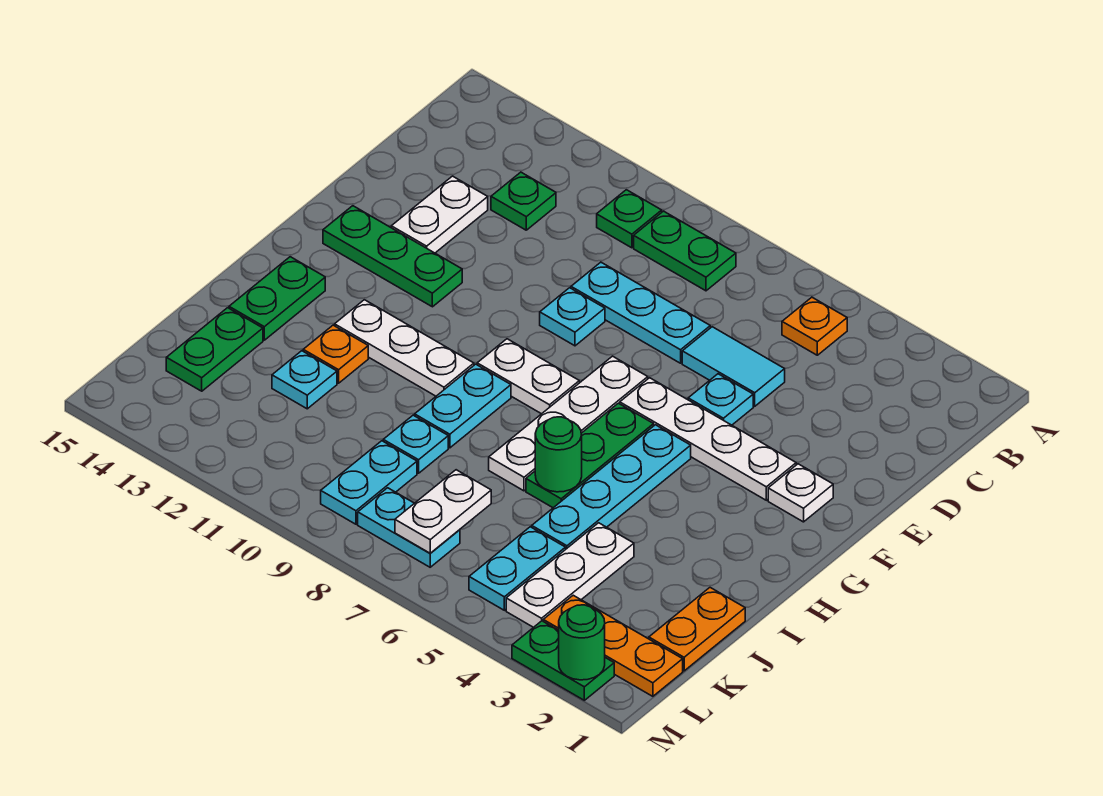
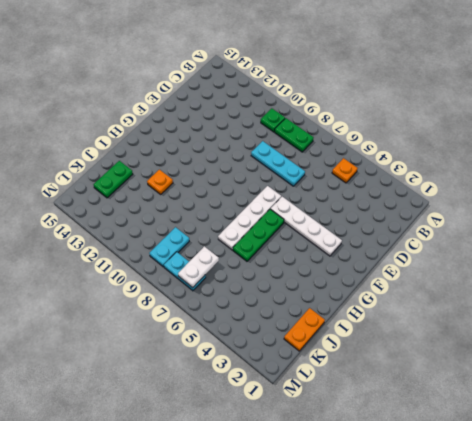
none -> green 1x1 plate [491,172,556,230]
none -> cyan 1x2 tile [682,327,785,406]
none -> white 1x2 plate [391,176,488,253]
none -> cyan 1x1 plate [688,374,753,425]

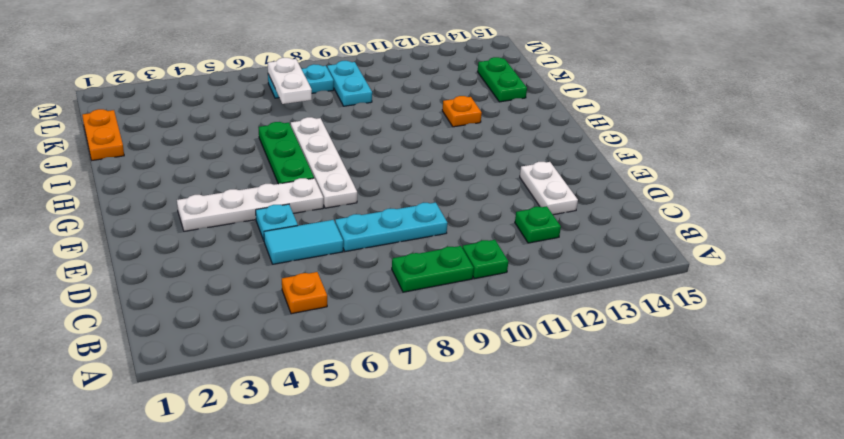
none -> cyan 1x1 plate [540,288,605,346]
none -> white 1x1 plate [768,464,833,522]
none -> green 1x3 plate [323,206,462,307]
none -> cyan 1x4 plate [532,425,691,549]

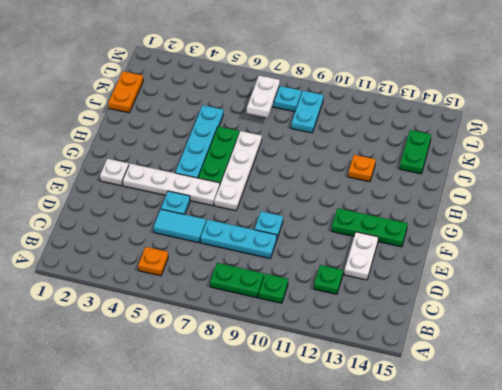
none -> white 1x2 plate [477,339,579,414]
none -> cyan 1x2 plate [415,364,511,448]
none -> white 1x3 plate [335,300,474,396]
none -> green 1x2 plate [229,257,325,340]

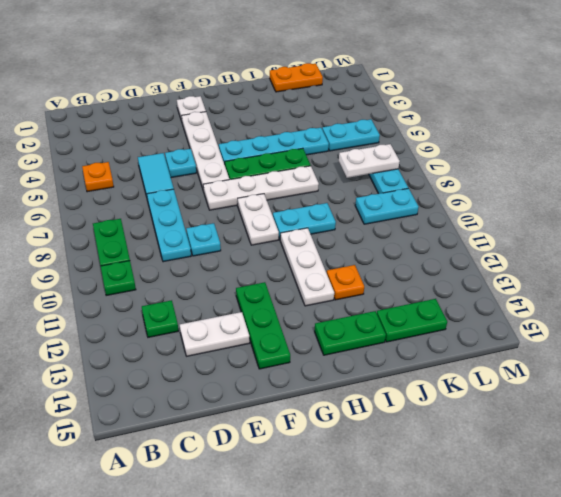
none -> white 1x3 plate [506,523,634,627]
none -> cyan 1x1 plate [383,415,448,473]
none -> cyan 1x1 plate [272,351,337,409]
none -> orange 1x3 plate [543,595,683,696]

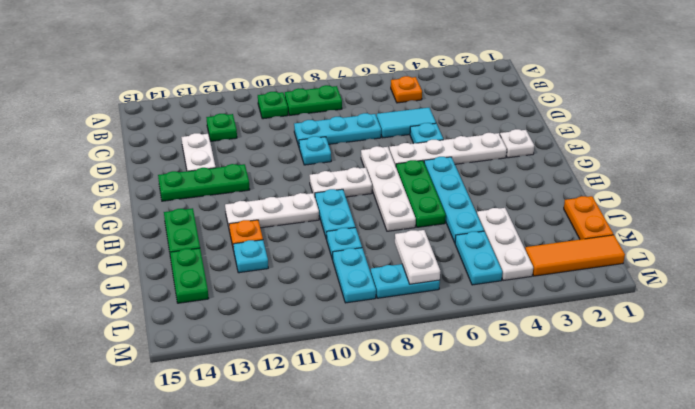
orange 1x3 tile [525,235,625,276] -> orange 1x3 plate [543,595,683,696]
none -> green 1x2 plate [512,621,614,700]
none -> green 1x1 round brick [535,417,582,492]
none -> green 1x1 round brick [559,605,605,680]

